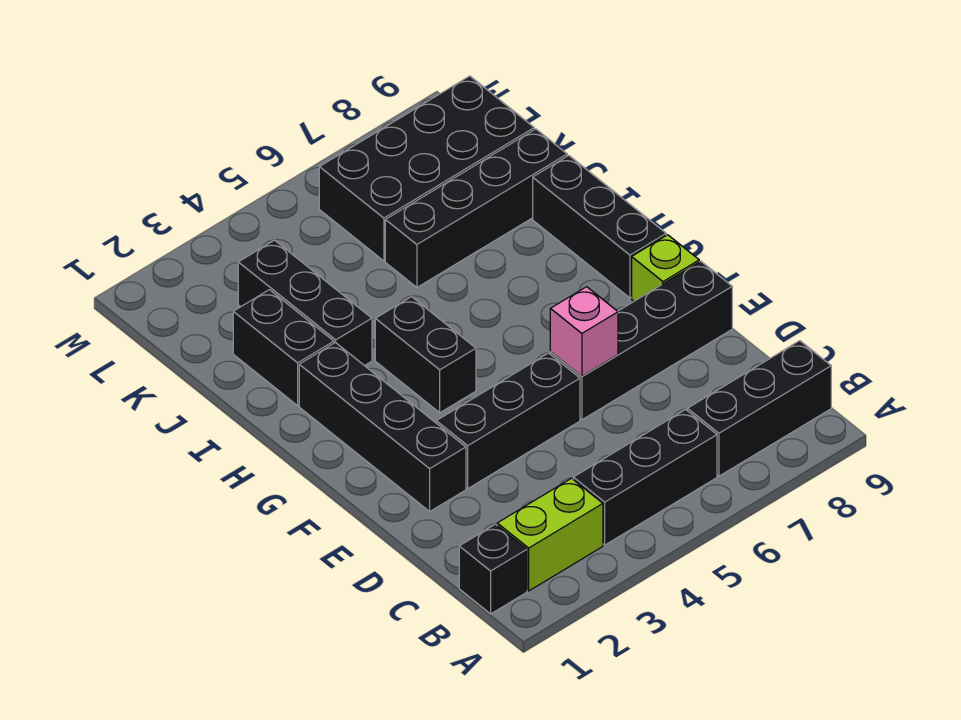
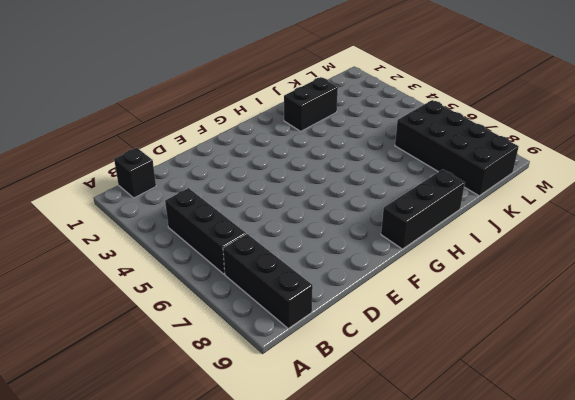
none -> lime 1x2 brick [497,478,603,591]
none -> black 1x4 brick [299,342,466,511]
none -> black 1x3 brick [436,353,580,488]

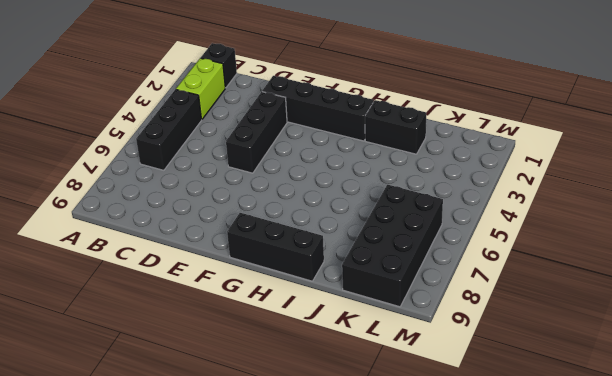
none -> black 1x3 brick [687,341,831,476]
none -> black 1x4 brick [550,261,732,420]
none -> lime 1x1 brick [632,235,699,301]

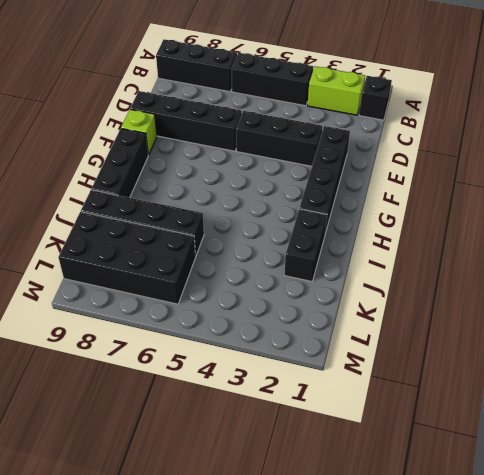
none -> black 1x2 brick [375,297,476,413]
none -> black 1x3 brick [238,240,372,366]
none -> pink 1x1 brick [550,287,618,376]

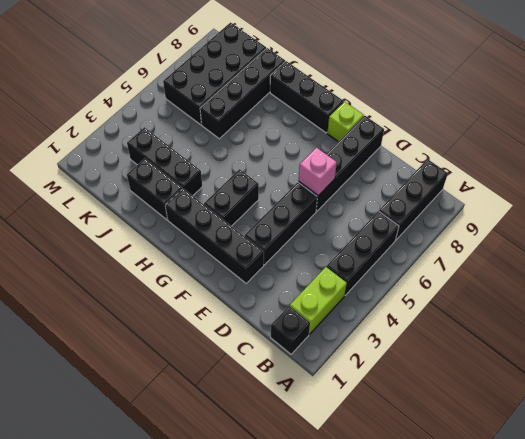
black 1x2 brick [204,169,259,226] -> black 1x2 brick turned to [375,297,476,413]

